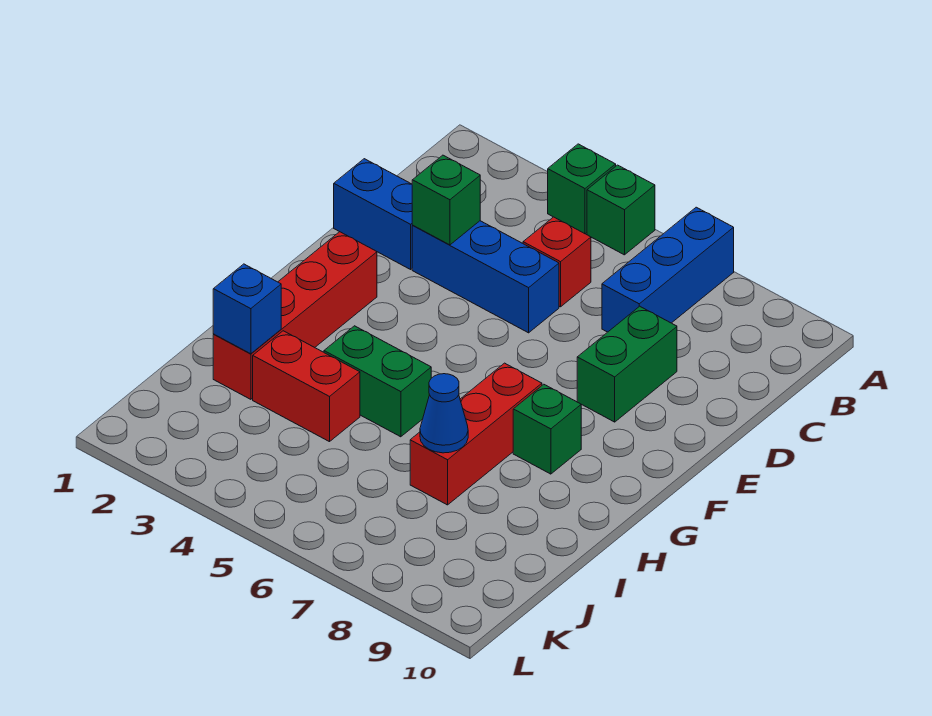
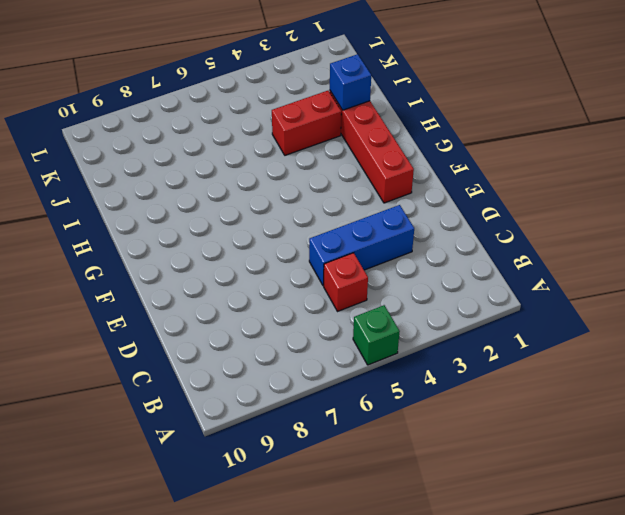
none -> green 1x1 brick [548,144,616,234]
none -> blue 1x3 brick [602,207,734,332]
none -> blue 1x2 brick [334,159,413,269]

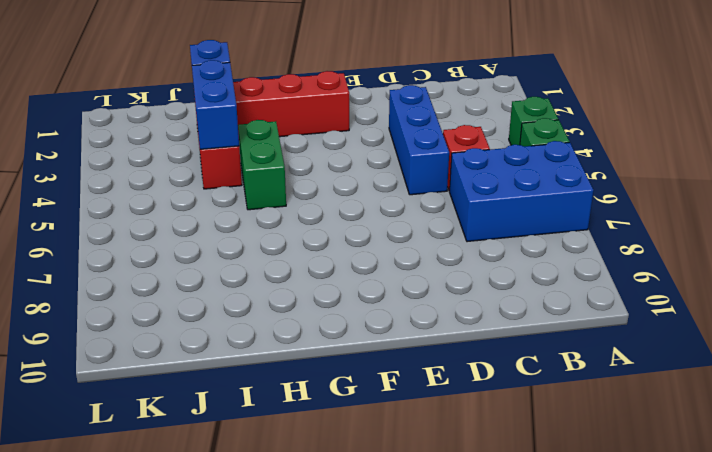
blue 2x3 brick [450,141,594,242] -> blue 1x3 brick [602,207,734,332]
blue 1x2 brick [192,60,239,149] -> blue 1x2 brick moved to [334,159,413,269]
none -> green 1x2 brick [577,306,677,422]
none -> red 1x3 brick [410,363,542,505]
none -> green 1x1 brick [513,384,581,474]

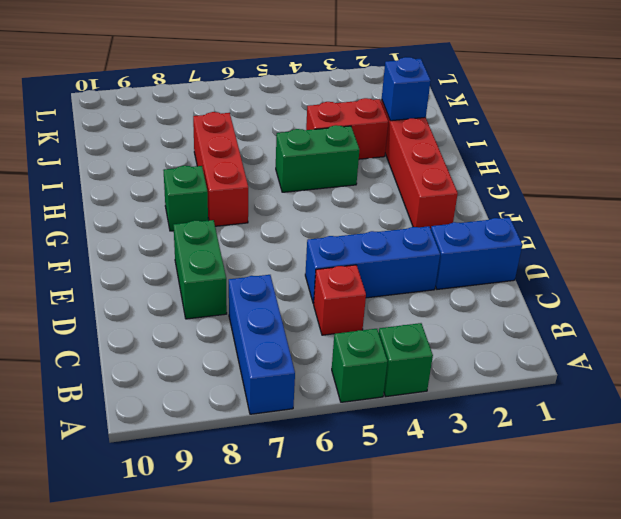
none -> green 1x1 brick [412,155,480,245]
none -> blue 1x1 cone [420,374,468,453]

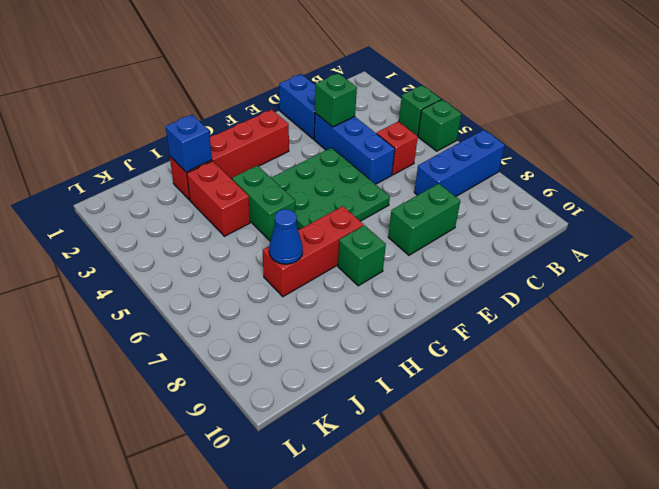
green 3x3 plate [271,148,390,230] -> none

